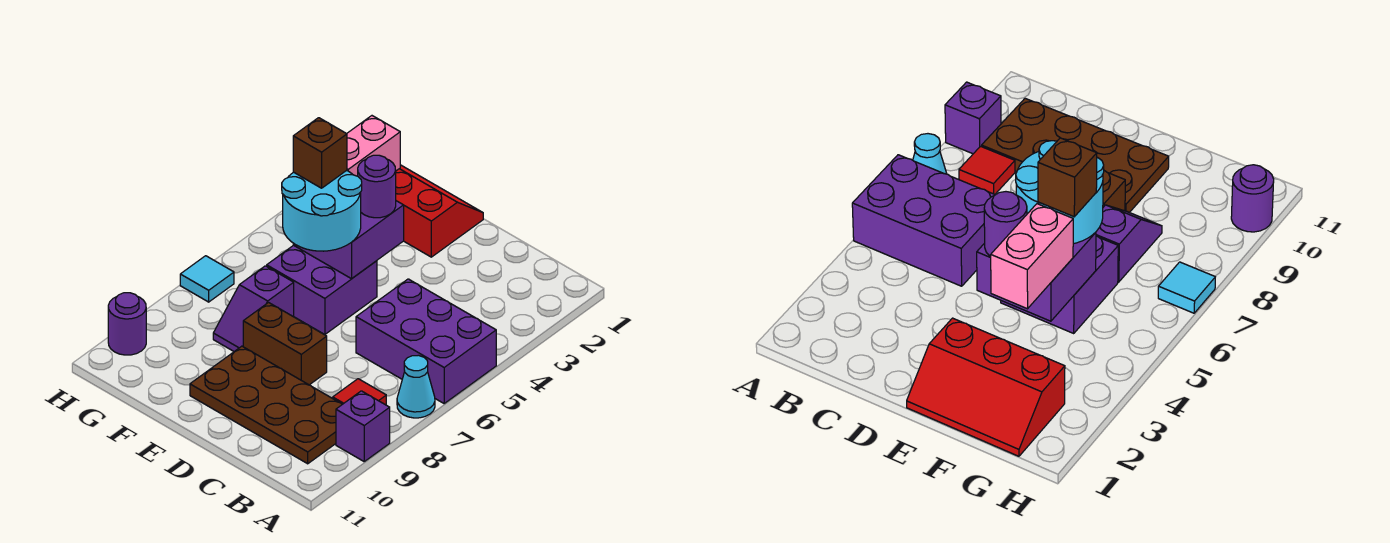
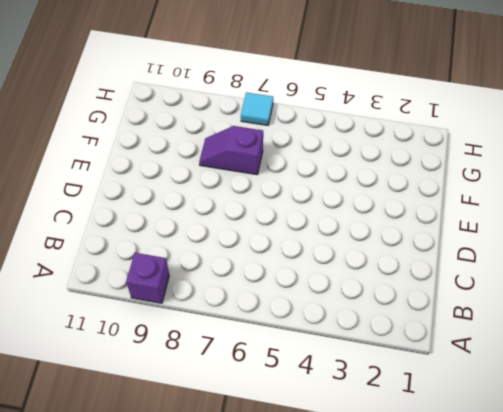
none -> purple 2x3 brick [356,279,496,403]
none -> cyan 1x1 cone [397,355,435,418]
none -> red 1x1 tile [333,379,386,405]

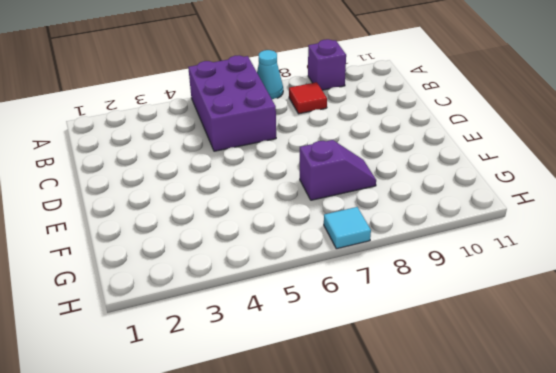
none -> brown 2x4 plate [190,346,342,464]
none -> brown 1x2 brick [243,303,327,385]
none -> red 2x3 slope [396,165,483,257]

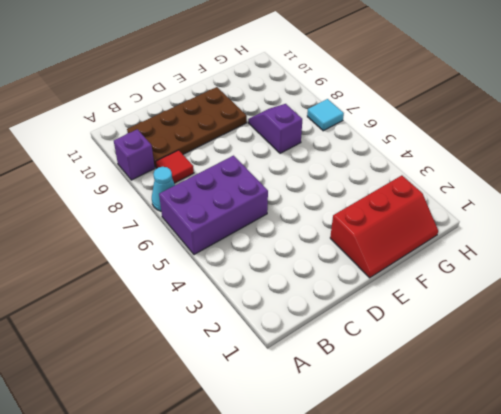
none -> brown 1x2 brick [243,303,327,385]
none -> purple 2x2 brick [267,245,377,335]
none -> purple 1x1 round brick [108,293,146,355]

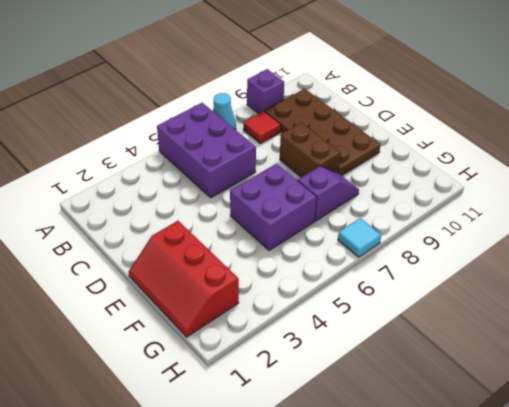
none -> purple 1x1 round brick [108,293,146,355]
none -> purple 2x2 brick [293,201,404,279]
none -> purple 1x1 round brick [358,155,396,218]

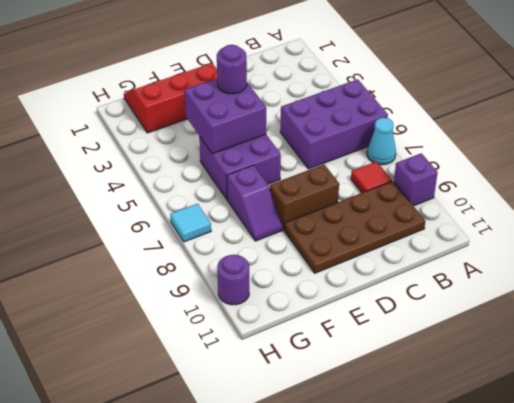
none -> cyan 2x2 round brick [282,170,362,251]
none -> pink 1x2 brick [347,116,400,176]
none -> brown 1x1 brick [293,118,347,188]

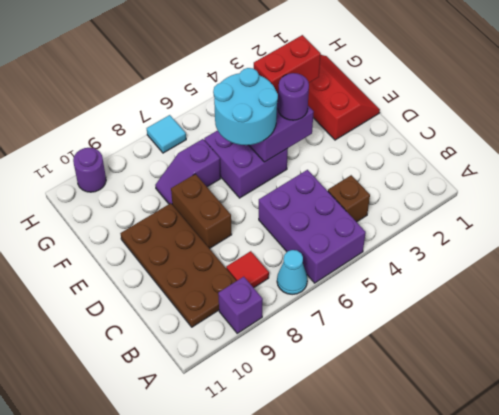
brown 1x1 brick [328,175,370,222] -> brown 1x1 brick moved to [293,118,347,188]
red 1x2 brick [254,35,321,94] -> pink 1x2 brick [347,116,400,176]

